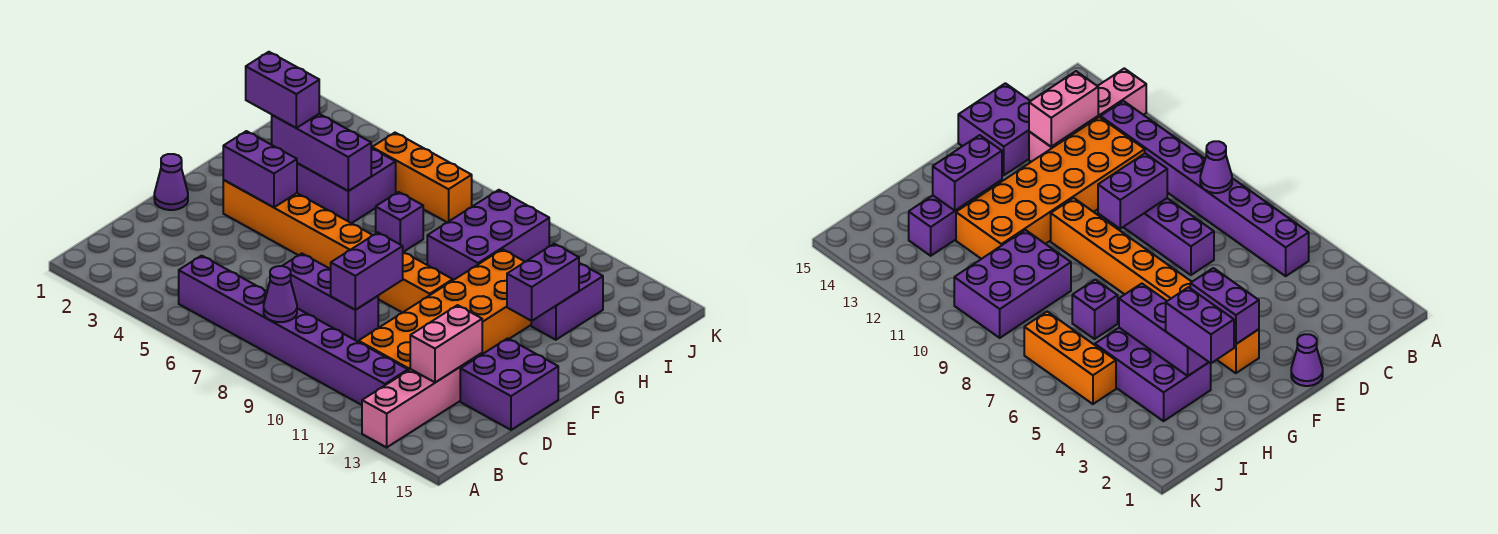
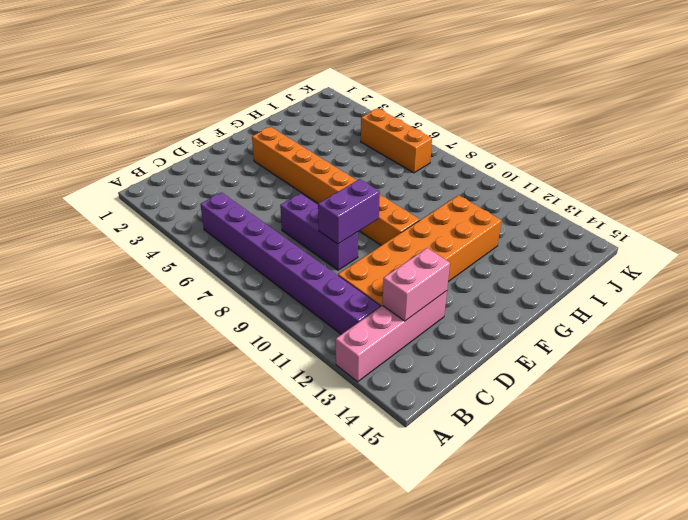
none -> purple 2x2 brick [460,338,558,430]
none -> purple 1x1 cone [154,154,188,210]
none -> purple 2x3 brick [297,148,396,223]

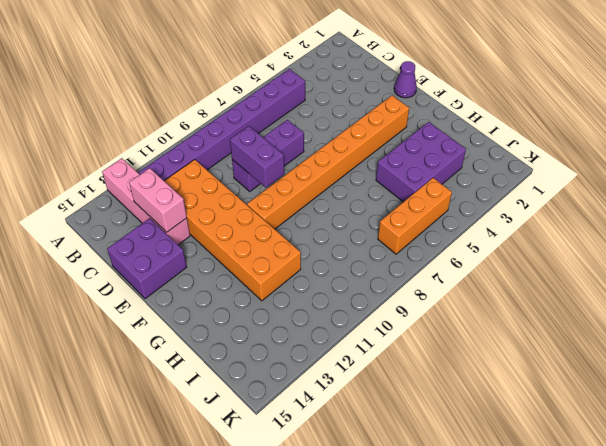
none -> purple 1x1 brick [376,192,423,252]
none -> purple 2x3 brick [427,190,549,280]
none -> purple 1x2 brick [531,263,603,340]

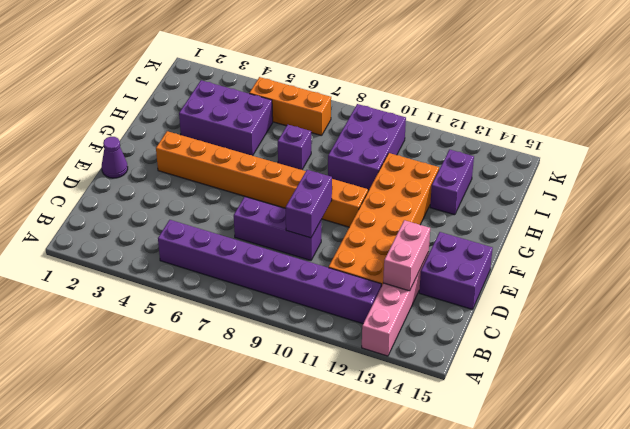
none -> purple 1x1 cone [264,266,297,322]
none -> purple 1x2 brick [223,131,297,207]
none -> purple 1x2 brick [507,244,579,321]

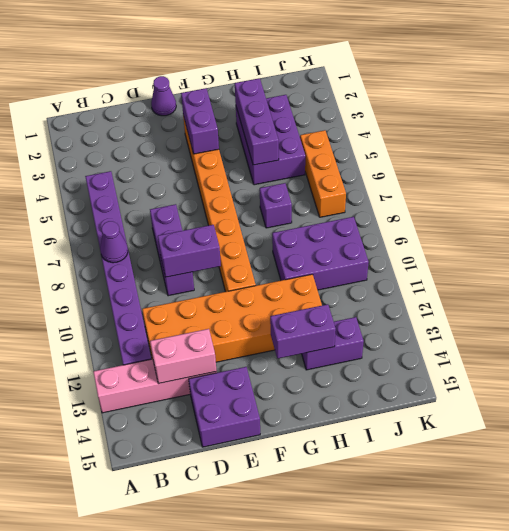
none -> purple 1x2 brick [246,52,319,128]

